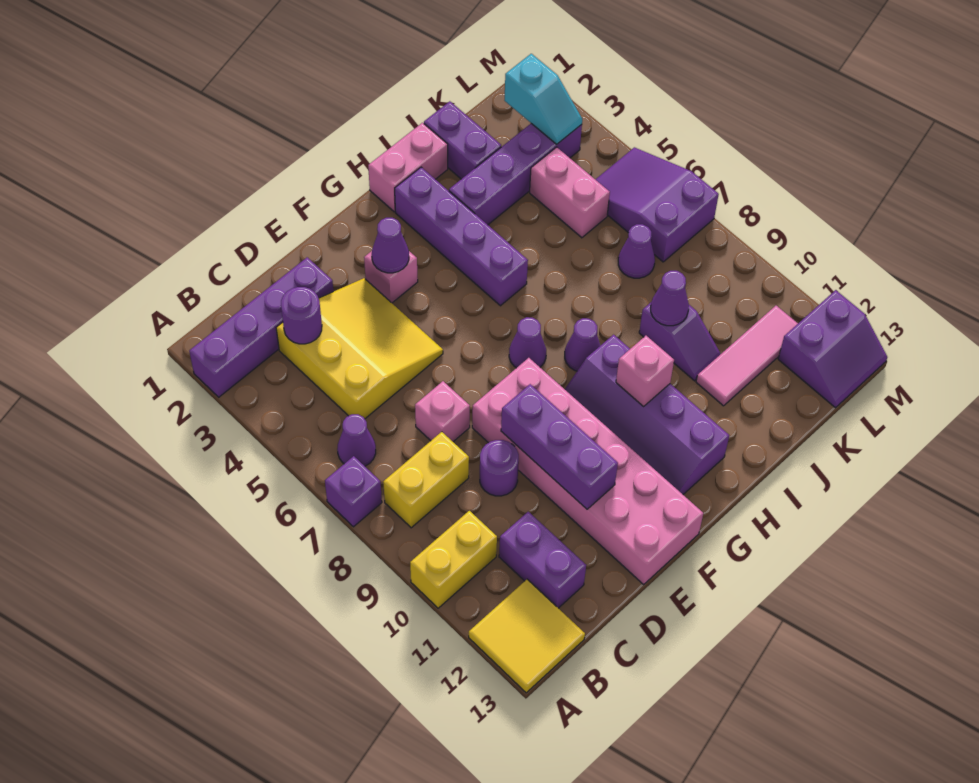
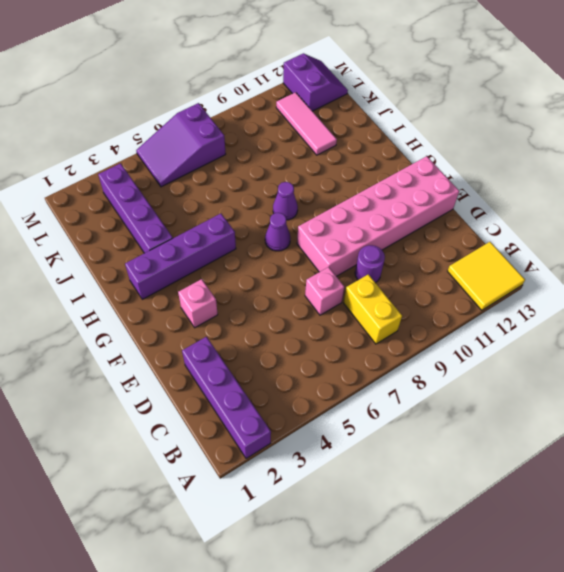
none -> purple 1x1 brick [325,456,382,527]
none -> yellow 1x2 brick [410,511,497,608]
none -> purple 1x1 cone [337,414,376,466]
none -> yellow 3x3 slope [276,278,443,419]

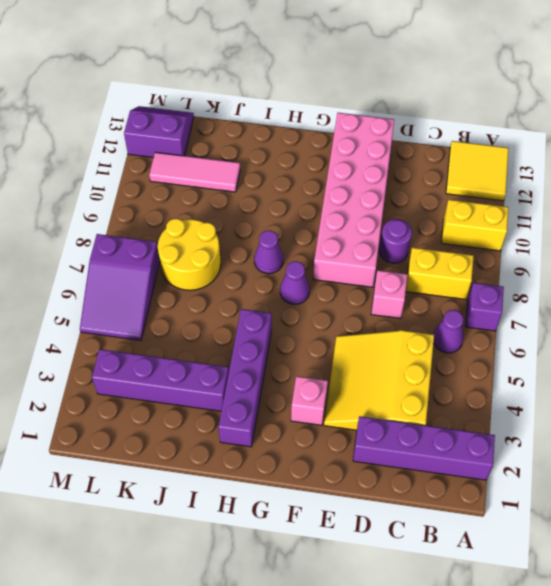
yellow 2x2 round brick [158,219,221,290] -> purple 1x1 cone [618,224,655,278]
none -> purple 1x2 brick [499,512,586,608]
none -> purple 2x4 slope [565,335,729,494]
none -> pink 1x2 brick [368,123,448,212]
none -> purple 1x2 brick [424,101,501,179]

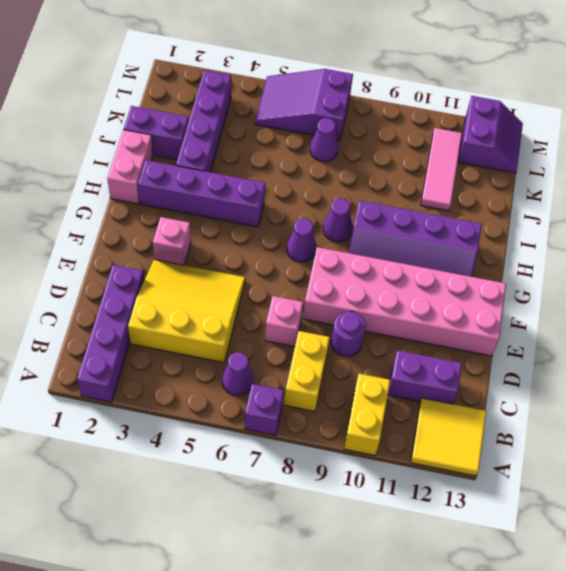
none -> purple 1x2 slope [639,303,721,381]
none -> pink 1x2 brick [530,147,610,238]
none -> purple 1x1 round brick [281,287,322,344]
none -> purple 1x3 brick [501,384,618,509]

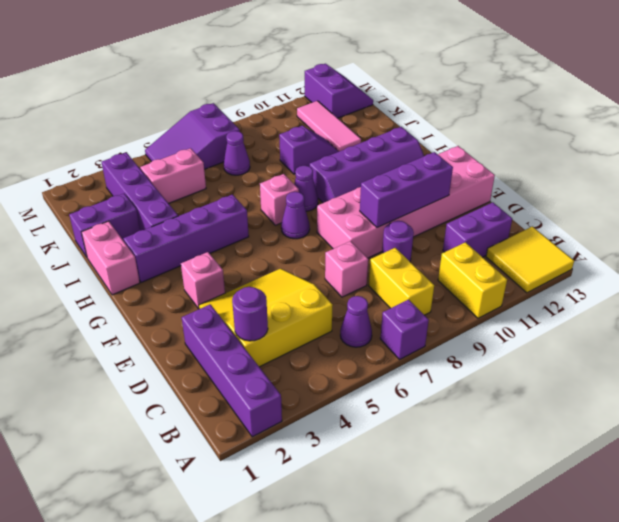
pink 1x1 brick [260,174,299,225] -> pink 1x1 brick moved to [616,336,674,406]
none -> purple 1x1 cone [372,218,409,273]
none -> purple 1x1 cone [651,271,689,326]
none -> cyan 1x2 slope [504,54,582,144]

